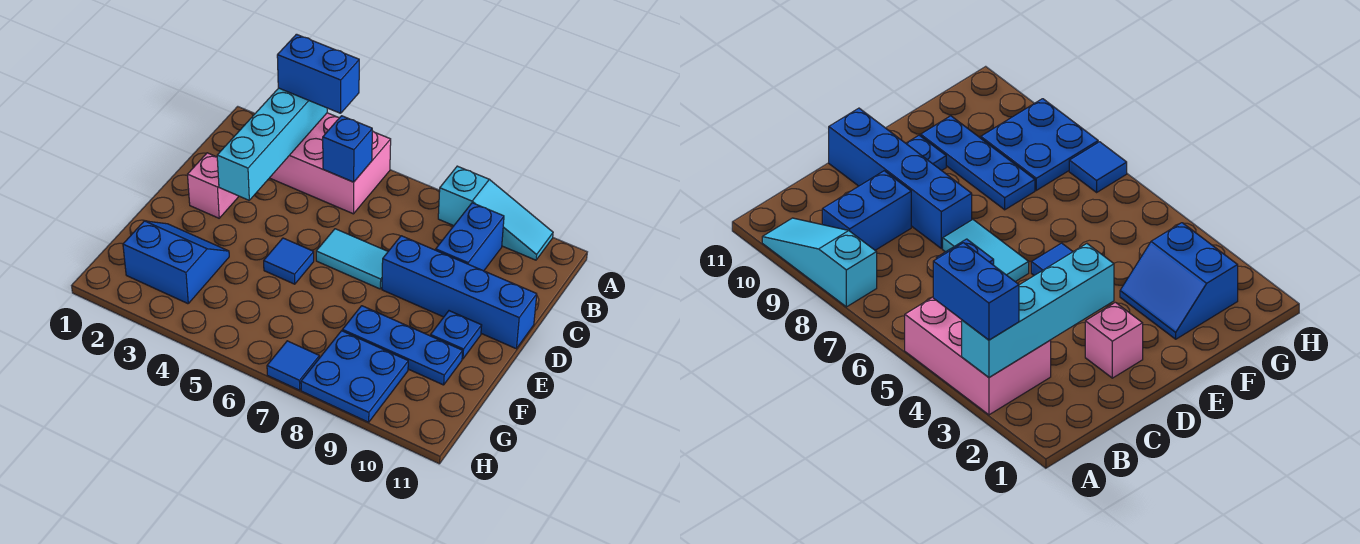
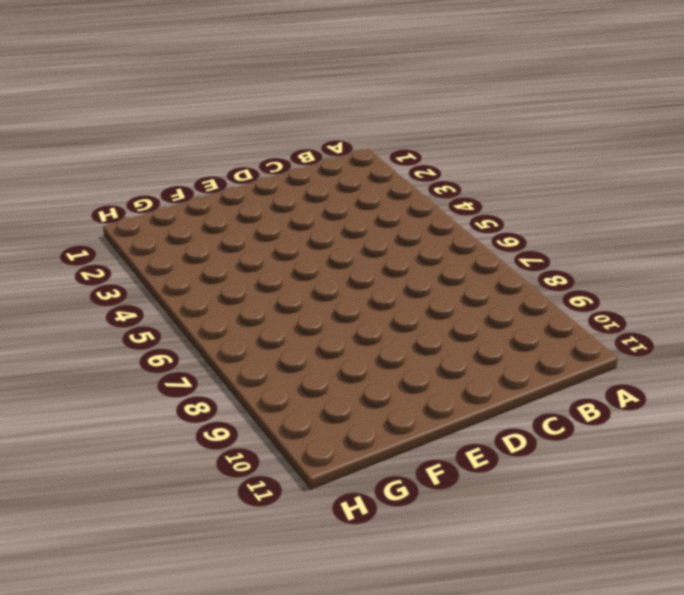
none -> pink 2x3 brick [270,113,391,214]
none -> cyan 1x3 slope [438,166,553,260]
none -> blue 1x2 brick [436,203,504,271]

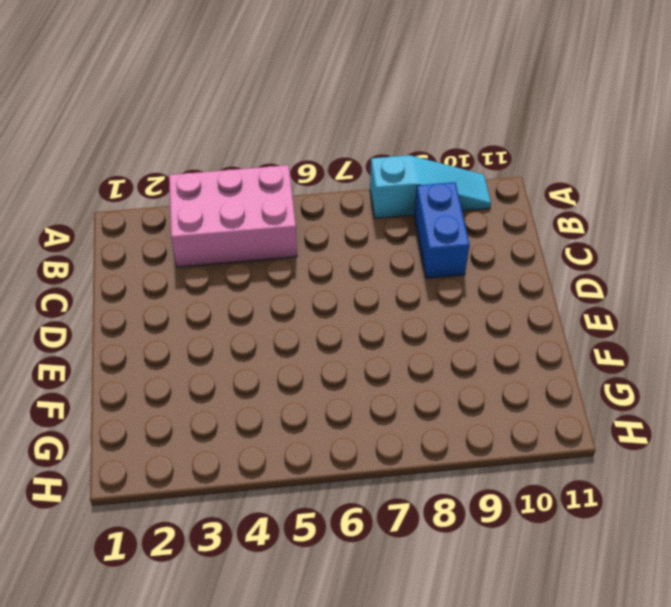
none -> pink 1x1 brick [188,153,238,218]
none -> cyan 1x2 tile [316,229,388,289]
none -> blue 1x4 brick [382,236,537,349]

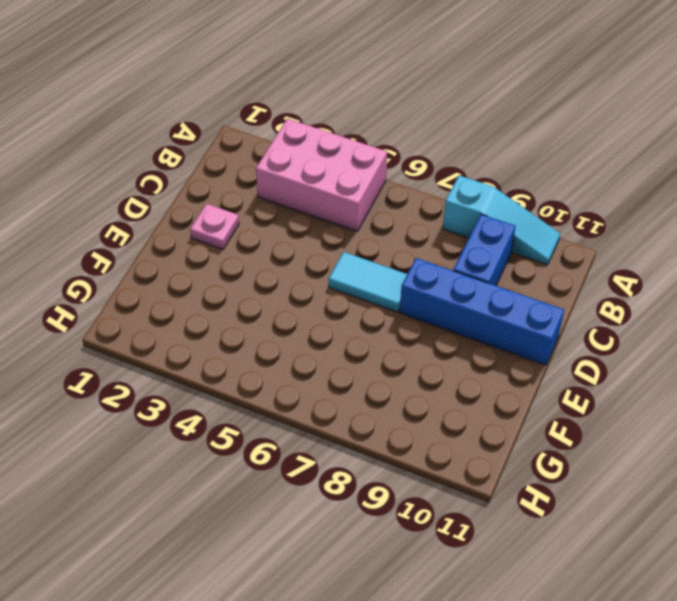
pink 1x1 plate [190,204,239,249] -> pink 1x1 brick [188,153,238,218]
none -> blue 1x1 tile [264,238,314,284]
none -> blue 1x1 plate [431,311,482,359]
none -> blue 2x2 slope [123,221,229,304]

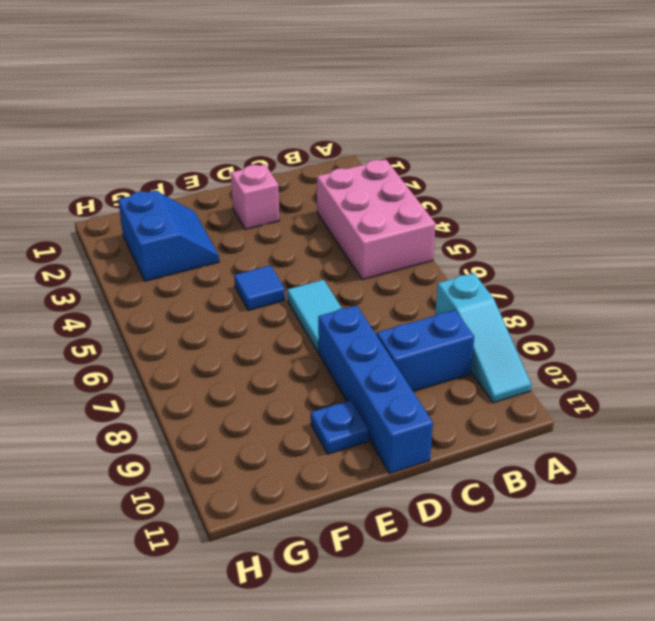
none -> blue 1x3 plate [342,306,463,385]
none -> blue 2x2 plate [301,331,408,422]
none -> blue 1x1 tile [267,341,319,390]

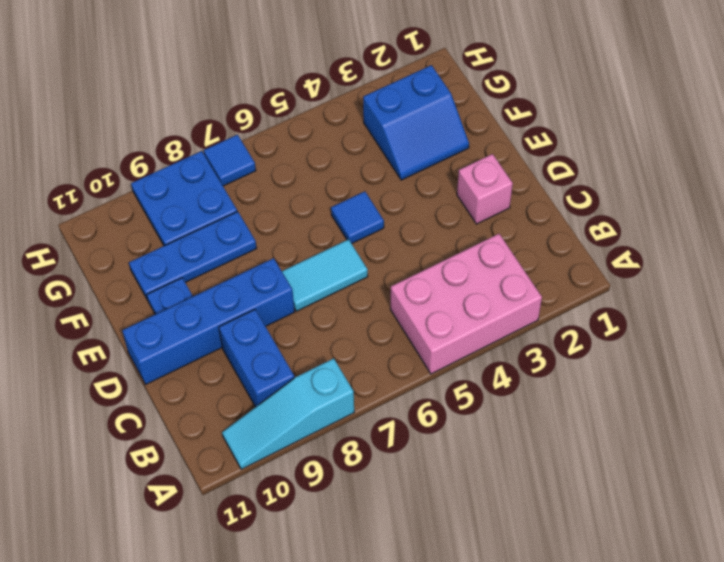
none -> cyan 1x4 brick [217,88,327,200]
none -> blue 1x1 brick [323,116,372,182]
none -> blue 1x2 brick [277,34,359,113]

